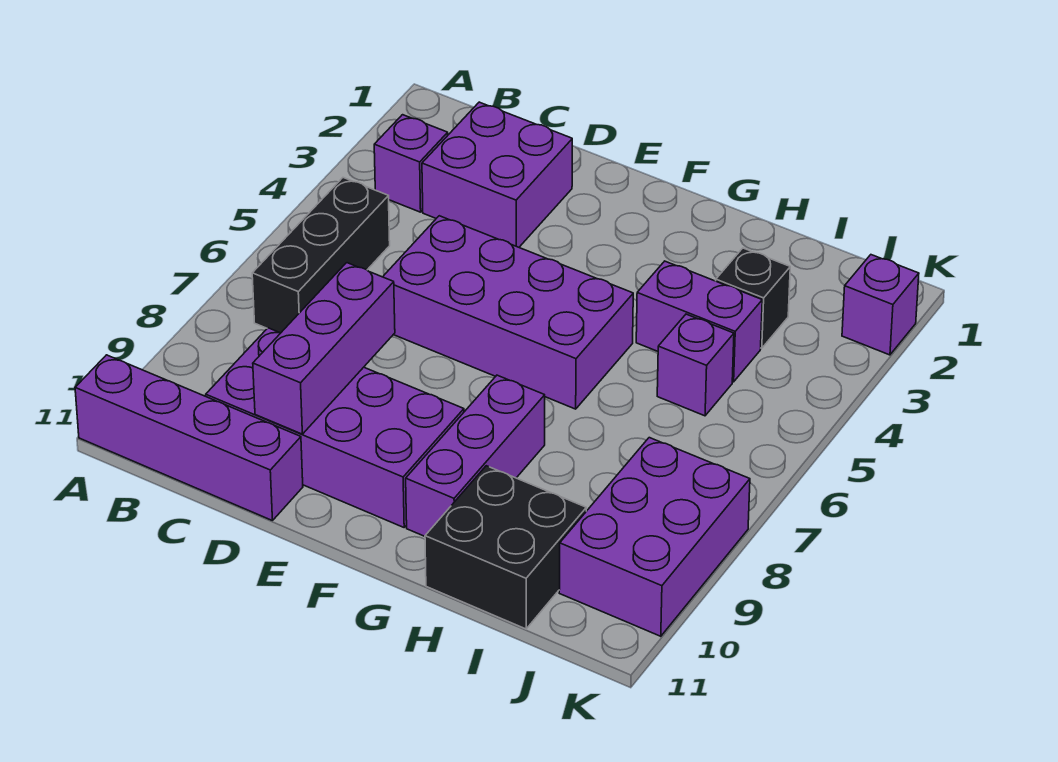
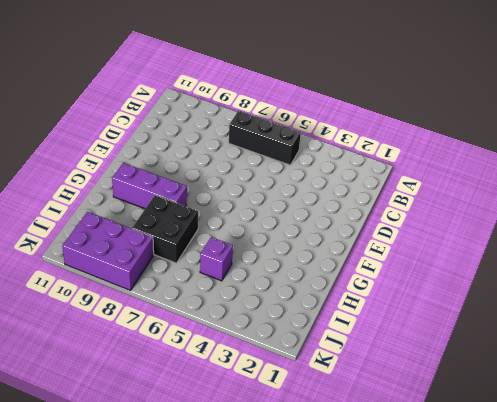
black 2x2 brick [132,195,198,263] -> black 2x2 brick moved to [425,466,586,629]
none -> purple 1x4 brick [75,355,303,521]
none -> purple 1x1 brick [374,115,448,212]
none -> purple 2x2 brick [422,102,572,247]

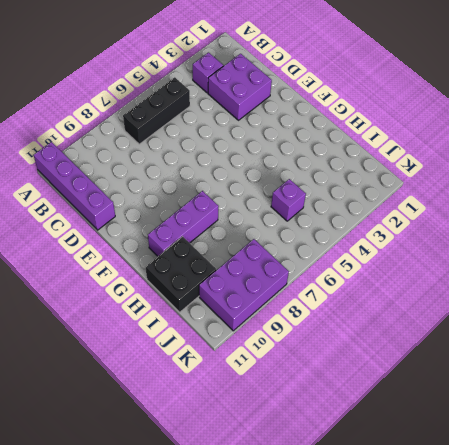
none -> purple 2x4 brick [206,328,464,527]
none -> purple 2x4 brick [383,216,633,409]
none -> purple 1x2 brick [636,261,762,382]

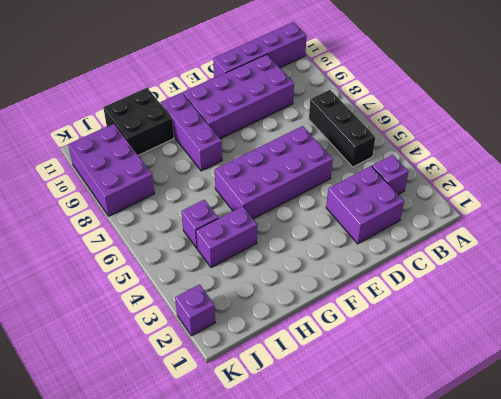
none -> black 1x1 brick [716,248,790,348]
none -> purple 1x3 brick [253,263,395,434]

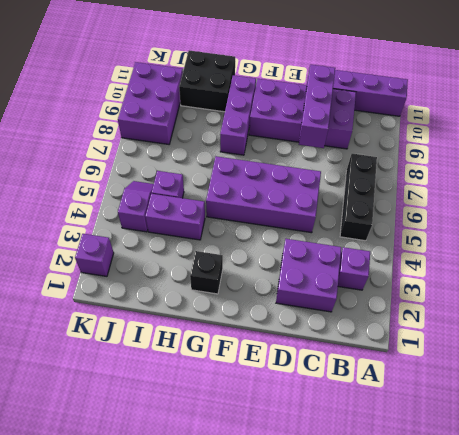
black 1x1 brick [190,251,223,294] -> black 1x1 brick moved to [716,248,790,348]
purple 1x2 slope [118,181,154,232] -> none

